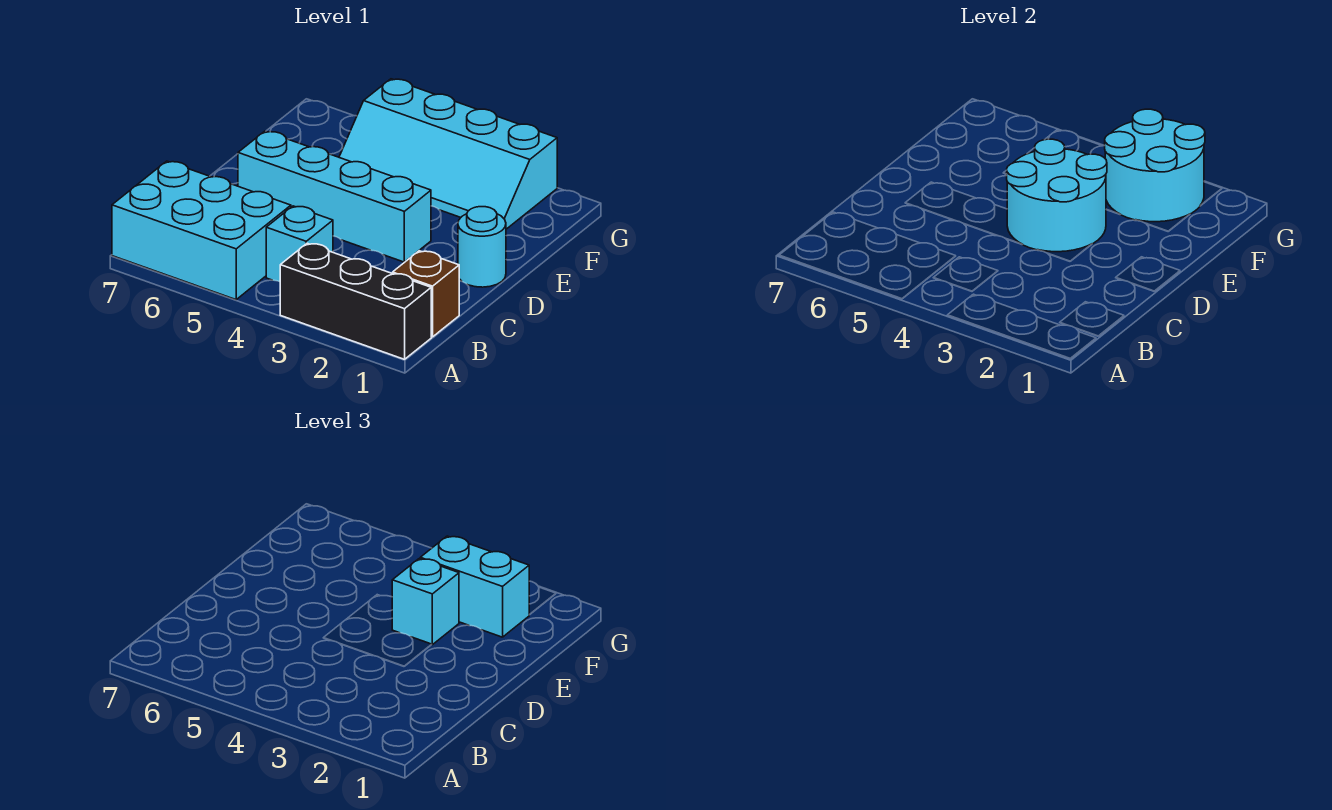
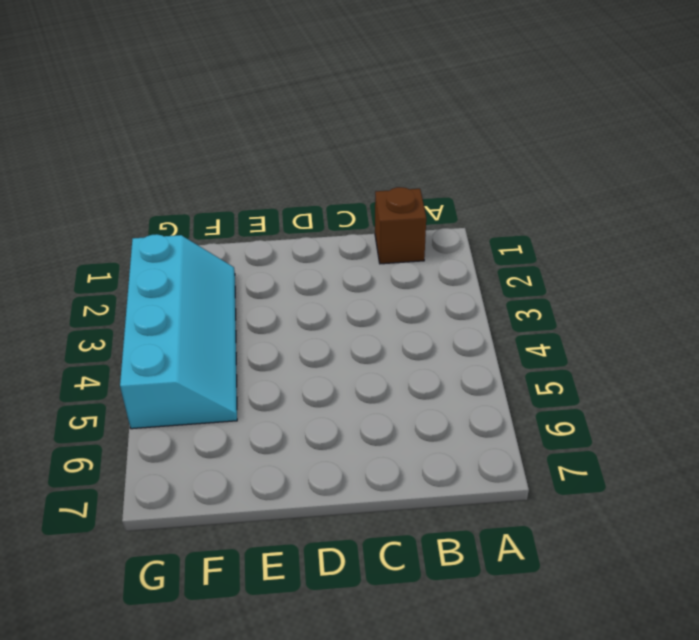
none -> black 1x3 brick [280,243,431,359]
none -> cyan 2x3 brick [112,161,291,300]

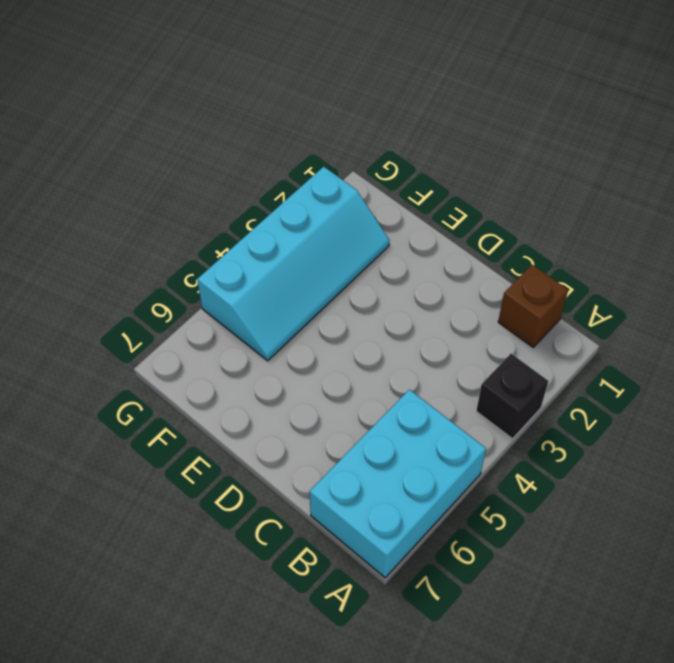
black 1x1 brick [476,354,548,439] -> black 1x3 brick [280,243,431,359]
none -> cyan 1x1 brick [266,206,333,282]
none -> cyan 1x1 round brick [458,207,506,287]

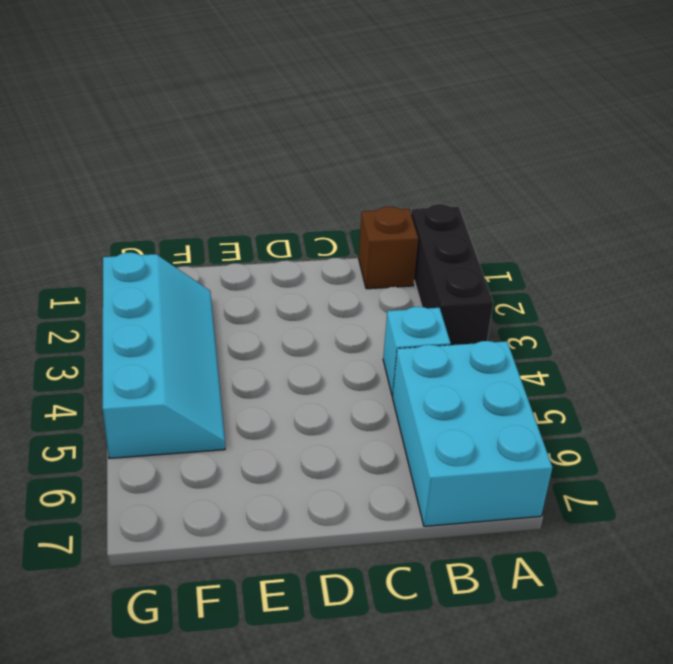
none -> cyan 1x1 round brick [458,207,506,287]
none -> cyan 1x4 brick [238,131,431,262]

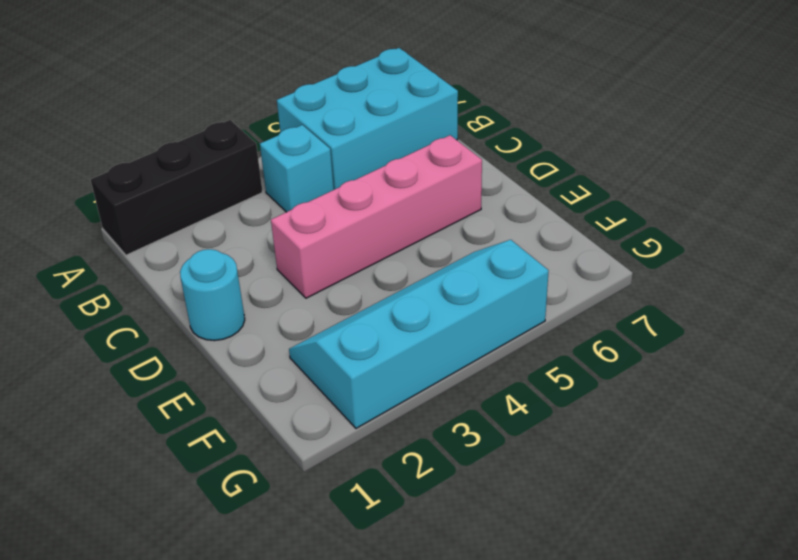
pink 1x4 brick [271,135,482,298] -> cyan 1x4 brick [238,131,431,262]
none -> brown 1x1 brick [393,251,459,337]
none -> cyan 2x2 round brick [1007,139,1107,252]

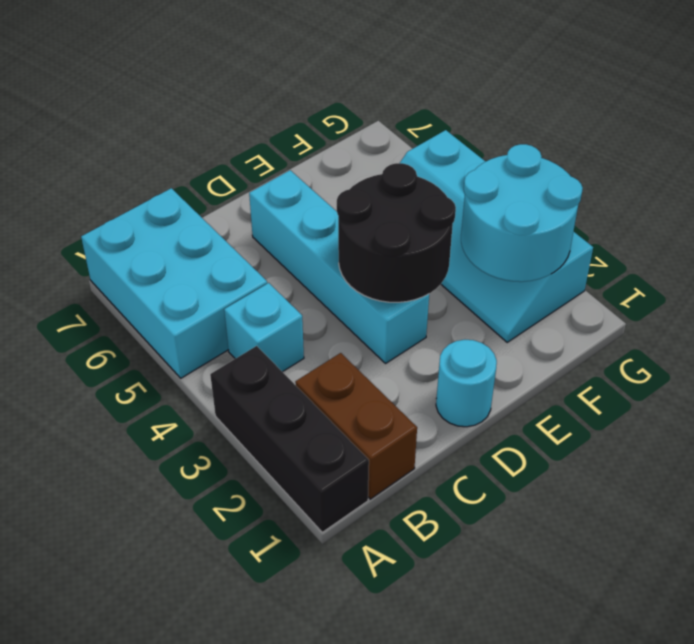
brown 1x2 brick [295,353,417,499] -> brown 1x1 brick [393,251,459,337]
black 2x2 round brick [337,163,456,302] -> cyan 2x2 round brick [1007,139,1107,252]
none -> cyan 1x1 brick [392,559,459,645]
none -> cyan 1x2 brick [420,536,529,637]

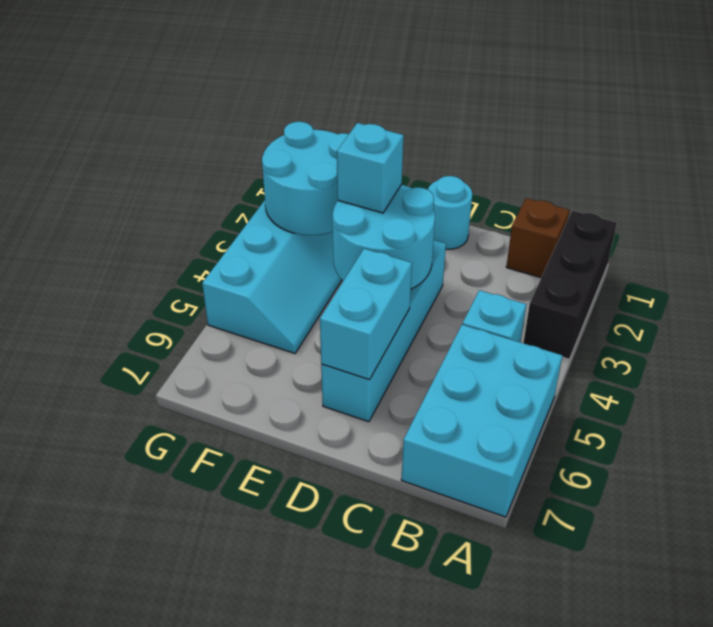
cyan 1x2 brick [320,249,412,380] -> cyan 1x2 brick moved to [420,536,529,637]

